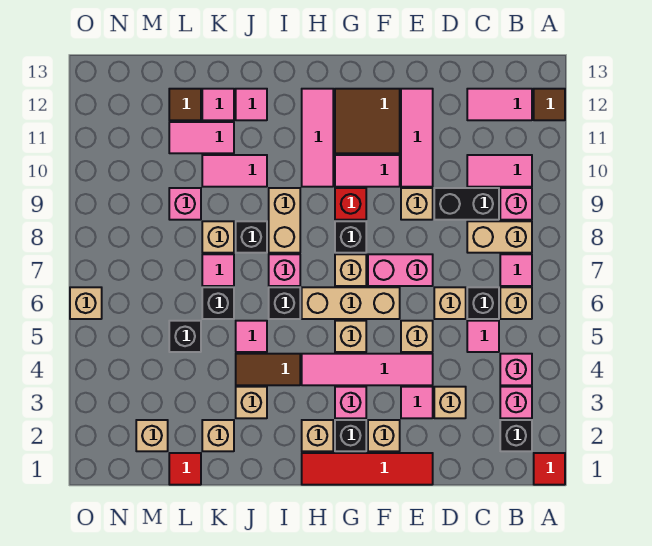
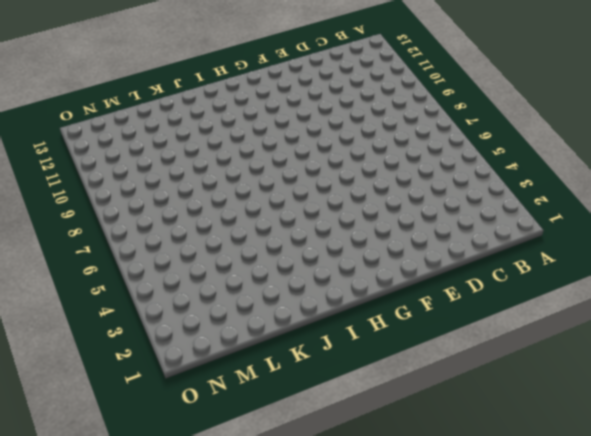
none -> red 1x1 tile [534,453,565,485]
none -> brown 1x1 tile [534,89,565,120]
none -> black 1x1 brick [500,420,532,451]
none -> pink 1x1 brick [500,387,532,418]

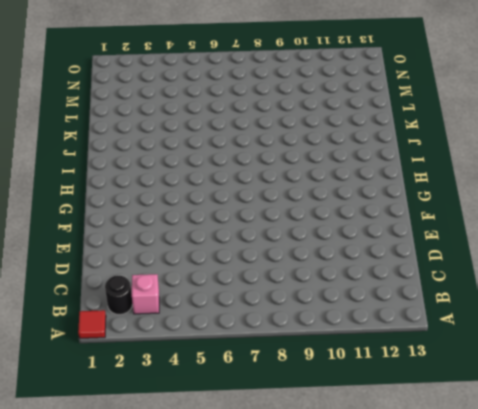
black 1x1 round brick [105,276,133,315] -> black 1x1 brick [500,420,532,451]
none -> brown 1x1 tile [534,89,565,120]
none -> pink 1x1 brick [500,354,532,385]
none -> tan 1x1 brick [500,287,532,319]
none -> pink 1x1 tile [500,254,532,286]

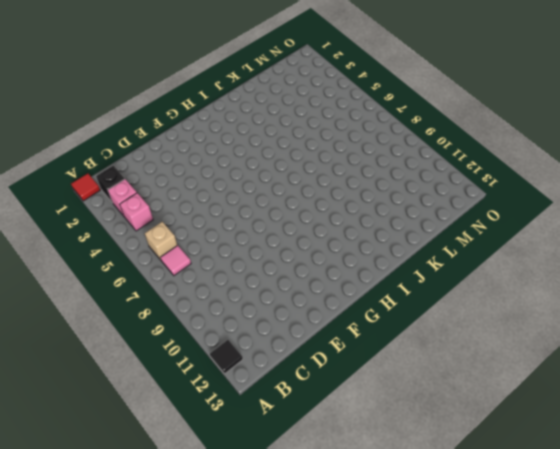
black 1x1 tile [210,340,243,374] -> brown 1x1 tile [534,89,565,120]
none -> tan 1x2 brick [467,221,532,253]
none -> pink 1x1 brick [500,188,532,220]
none -> pink 1x2 tile [467,155,532,187]
none -> pink 1x2 tile [467,89,532,120]

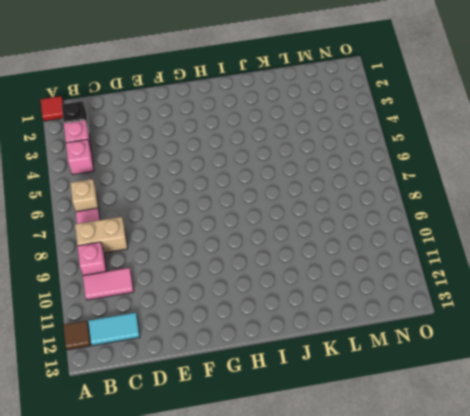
cyan 1x2 tile [88,313,140,346] -> pink 1x2 tile [467,89,532,120]
none -> pink 1x1 tile [467,321,499,352]
none -> black 1x1 brick [467,287,499,319]
none -> black 1x2 brick [434,188,499,220]
none -> tan 1x1 brick [434,387,466,418]

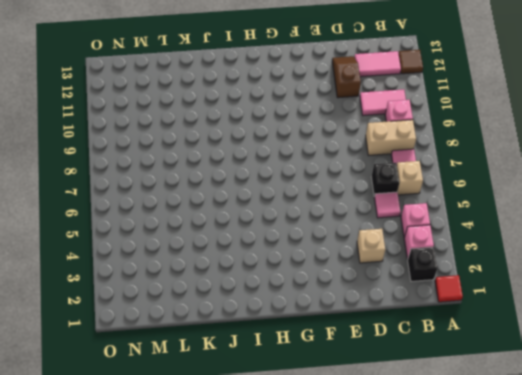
brown 1x2 slope [332,56,361,98] -> none
none -> black 1x2 brick [434,188,499,220]
none -> tan 1x1 brick [434,287,466,319]
none -> red 1x4 tile [302,453,433,485]
none -> pink 1x1 tile [401,387,433,418]

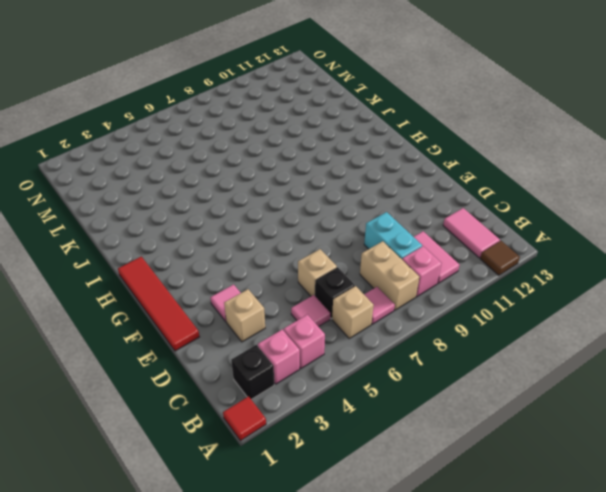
cyan 1x2 brick [364,212,422,259] -> black 1x2 brick [434,188,499,220]
none -> pink 1x4 tile [302,354,433,385]
none -> tan 1x1 brick [401,321,433,352]
none -> pink 1x2 brick [368,254,433,286]
none -> tan 1x1 brick [401,188,433,220]

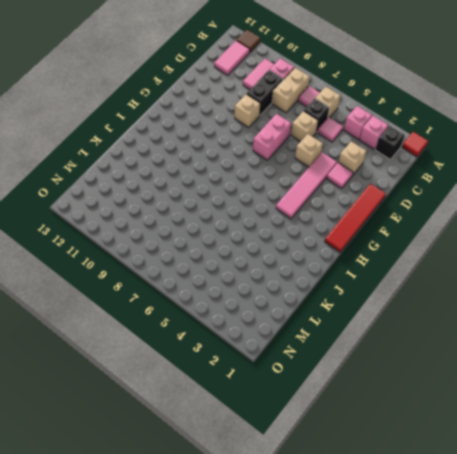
none -> pink 1x3 tile [401,89,433,187]
none -> tan 1x1 brick [368,420,400,451]
none -> tan 1x3 brick [302,287,400,319]
none -> pink 1x2 tile [335,155,400,187]

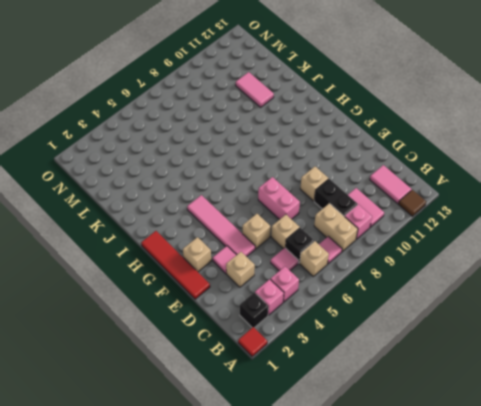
none -> pink 1x3 tile [401,89,433,187]
none -> tan 1x3 brick [302,287,400,319]
none -> pink 1x2 tile [335,155,400,187]
none -> brown 2x2 tile [335,89,400,153]

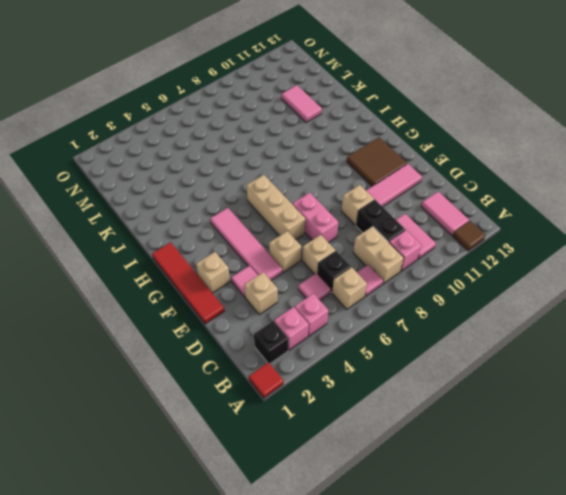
none -> pink 1x2 tile [335,155,400,187]
none -> black 1x1 brick [335,420,366,451]
none -> pink 1x1 brick [335,387,366,418]
none -> tan 1x1 brick [335,321,366,352]

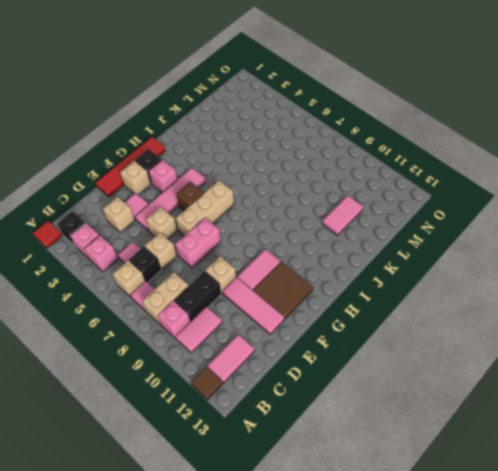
brown 1x1 brick [176,182,204,210] -> tan 1x1 brick [335,321,366,352]
none -> tan 1x1 brick [335,254,366,286]
none -> black 1x1 brick [335,221,366,253]
none -> red 1x1 brick [335,188,366,220]
none -> tan 1x1 brick [302,420,333,451]

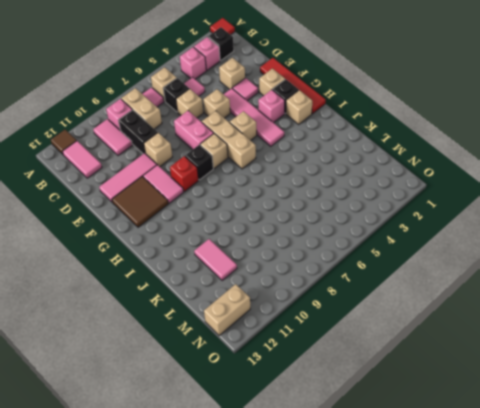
tan 1x2 brick [204,284,250,335] -> tan 1x2 brick moved to [269,188,300,253]
none -> pink 1x3 tile [302,89,333,187]
none -> brown 1x2 tile [236,354,300,385]
none -> black 1x1 brick [269,287,300,319]
none -> pink 1x1 brick [269,254,300,286]

